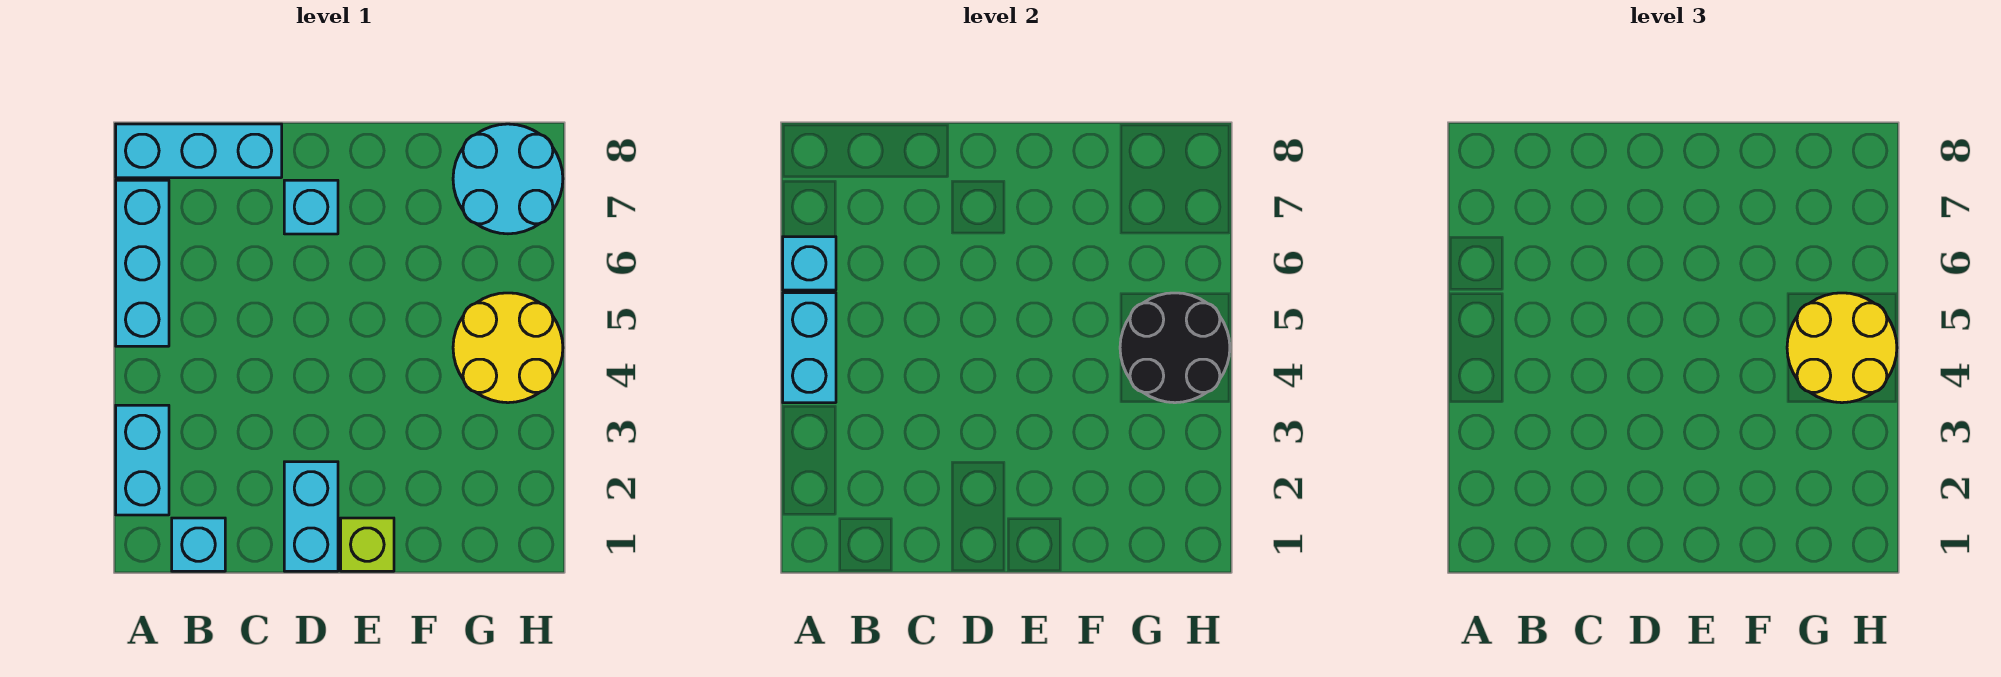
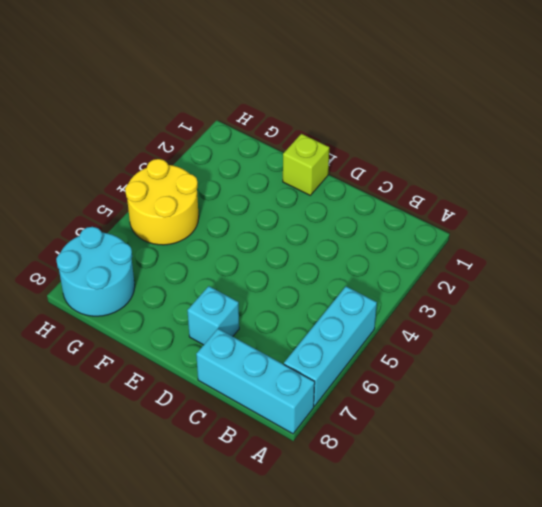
none -> cyan 1x2 brick [116,405,169,515]
none -> cyan 1x1 brick [172,518,225,571]
none -> cyan 1x2 brick [284,462,338,571]

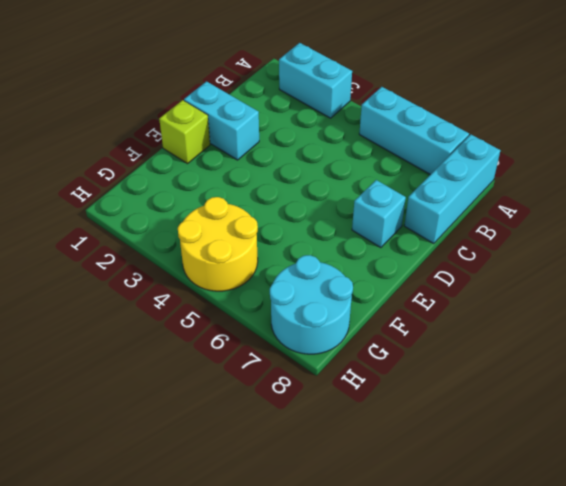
none -> cyan 1x1 brick [172,518,225,571]
none -> cyan 1x2 brick [783,293,836,403]
none -> cyan 1x1 brick [783,237,836,290]

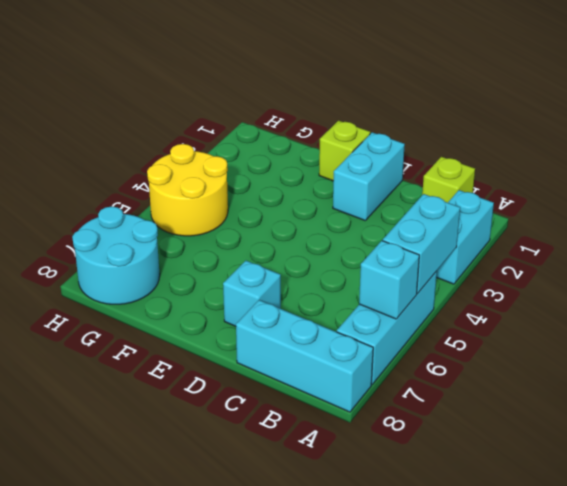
lime 1x1 brick [422,157,475,203] -> cyan 1x1 brick [172,518,225,571]
none -> black 2x2 round brick [1120,293,1230,403]
none -> yellow 2x2 round brick [1787,293,1897,403]

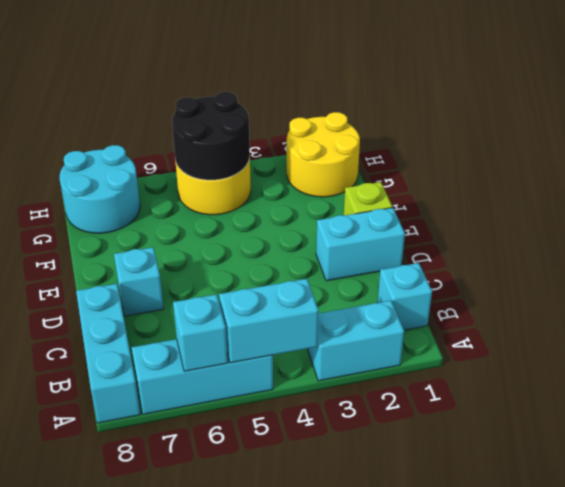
yellow 2x2 round brick [287,112,360,197] -> yellow 2x2 round brick moved to [1787,293,1897,403]

